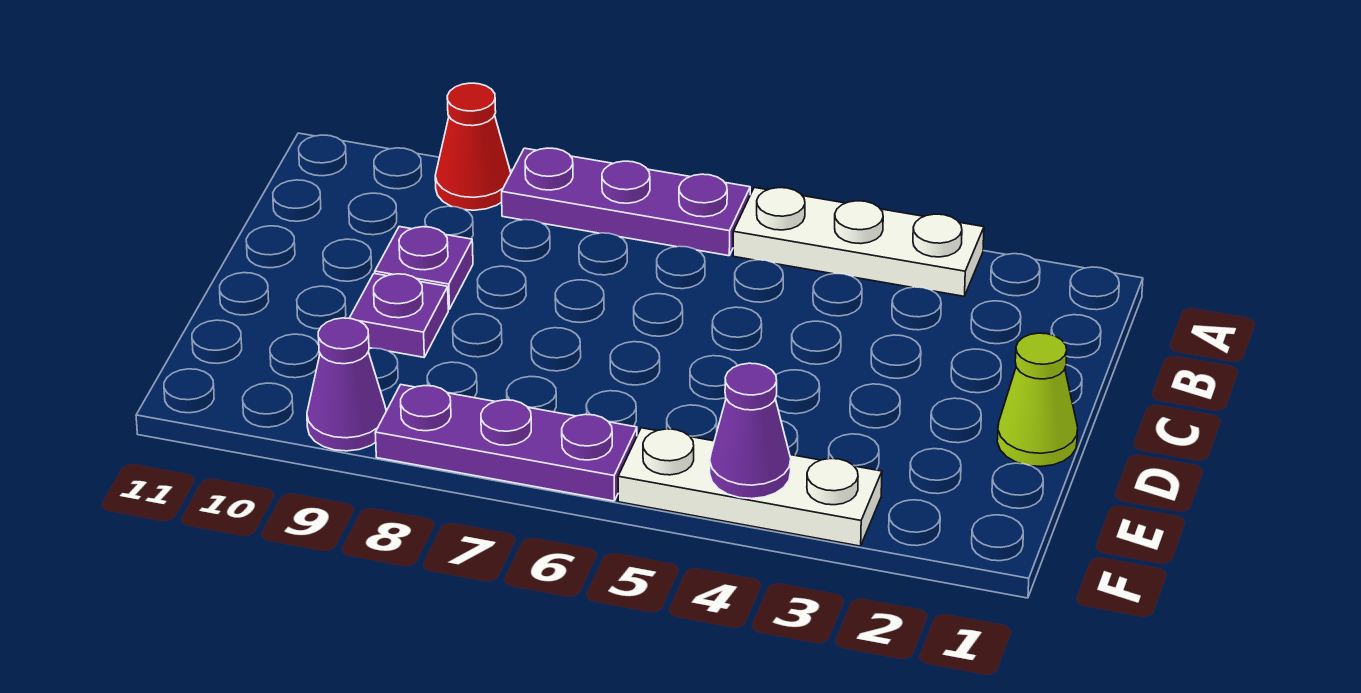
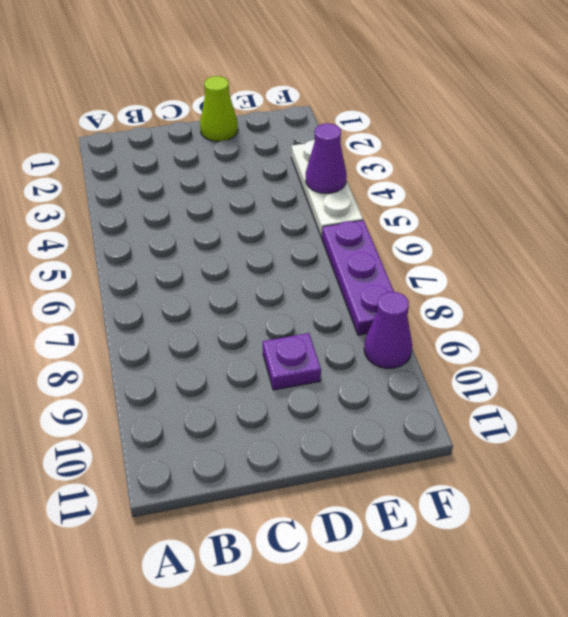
none -> white 1x3 plate [733,188,984,296]
none -> purple 1x3 plate [502,148,750,256]

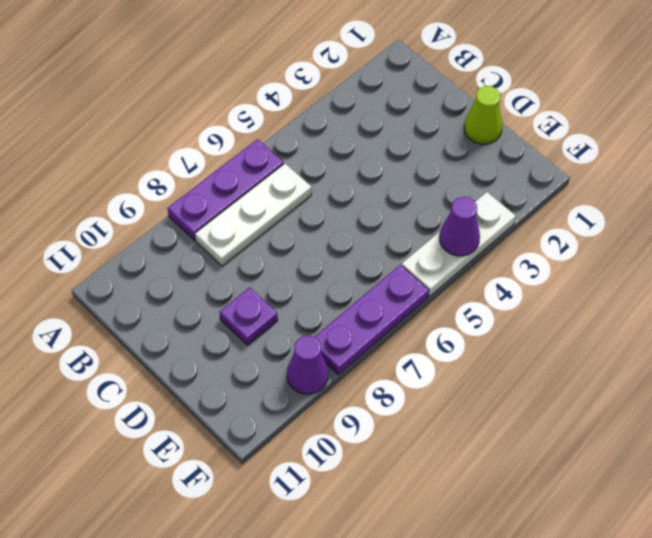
white 1x3 plate [195,164,312,266] -> white 1x3 plate moved to [733,188,984,296]
none -> red 1x1 cone [435,83,511,210]
none -> purple 1x1 plate [375,227,473,309]

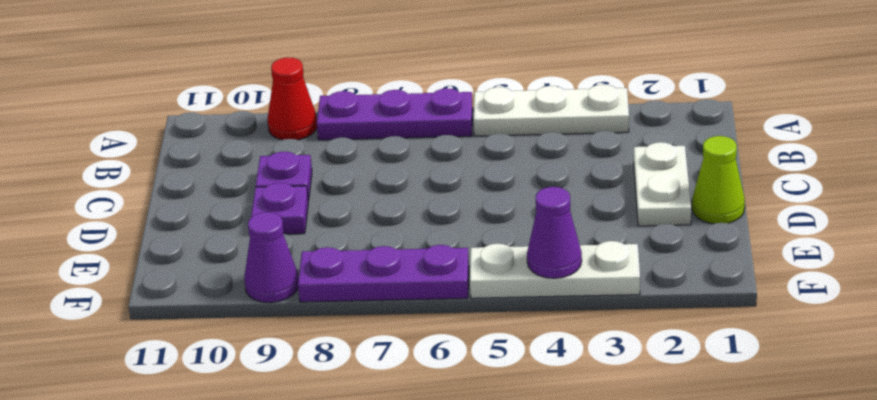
white 1x2 plate [634,142,691,226] -> none

